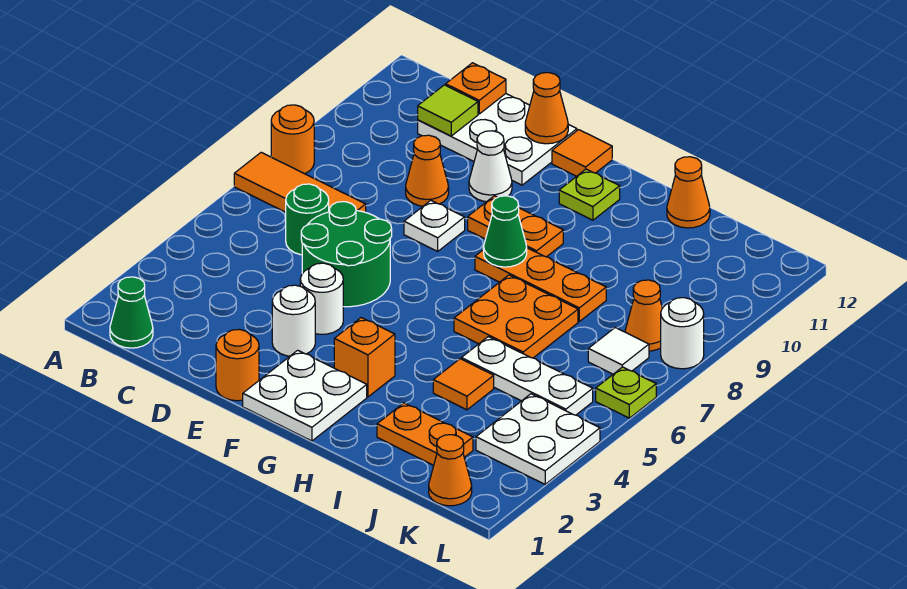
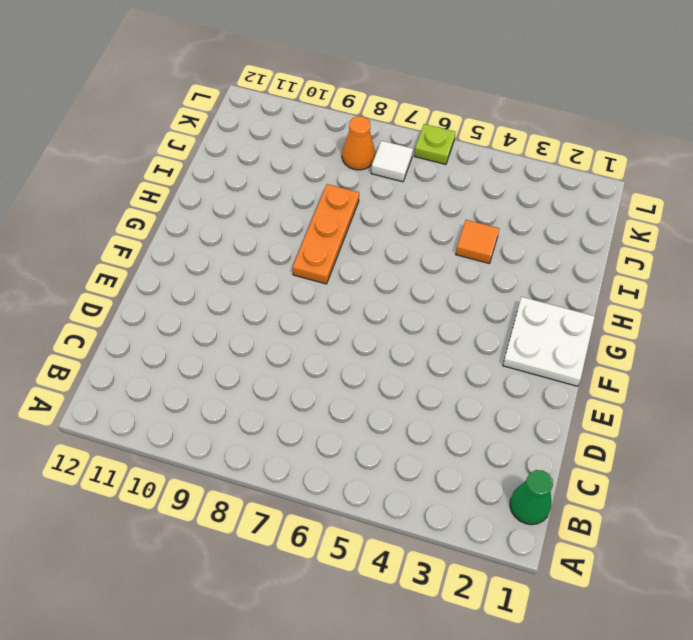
none -> orange 1x3 tile [234,152,366,212]
none -> orange 1x1 round brick [271,105,314,174]
none -> green 1x1 round brick [286,184,329,255]
none -> white 2x3 plate [418,94,577,185]

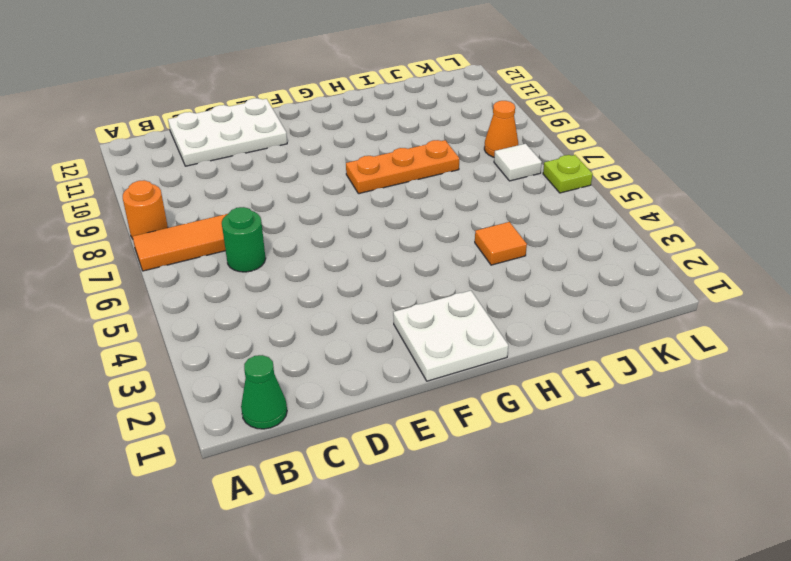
none -> green 2x2 round brick [301,202,392,307]
none -> orange 1x1 cone [406,135,449,206]
none -> orange 1x1 round brick [216,329,259,401]
none -> white 1x1 round brick [272,285,315,356]

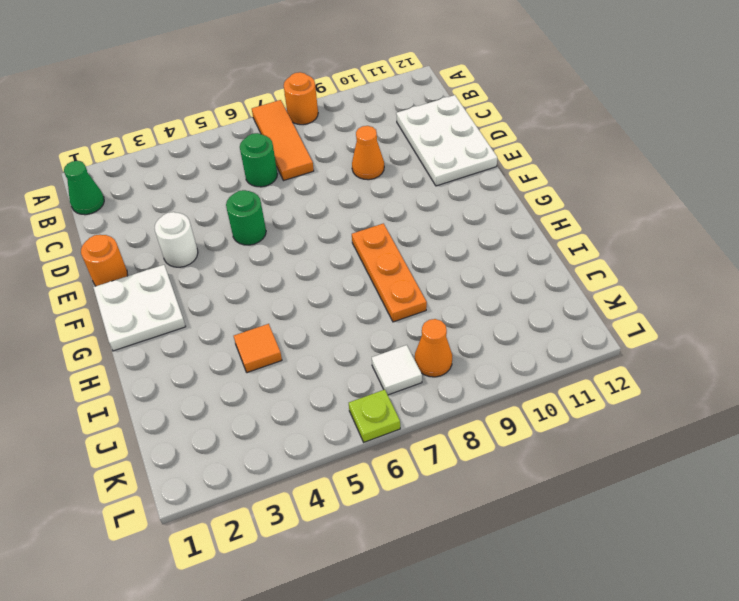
green 1x1 round brick [226,190,266,245] -> green 2x2 round brick [301,202,392,307]
none -> white 1x1 round brick [300,263,343,334]
none -> white 1x1 plate [404,201,465,251]
none -> white 1x1 cone [469,131,512,202]
none -> orange 1x2 plate [468,196,563,257]

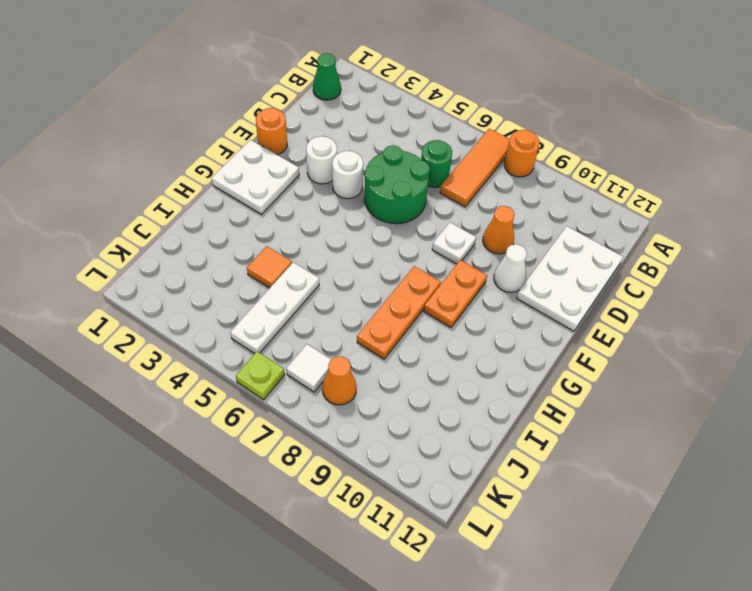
none -> orange 1x1 tile [552,130,612,176]
none -> orange 1x1 brick [334,318,395,397]
none -> lime 1x1 plate [559,169,620,220]
none -> orange 2x2 plate [454,275,578,358]

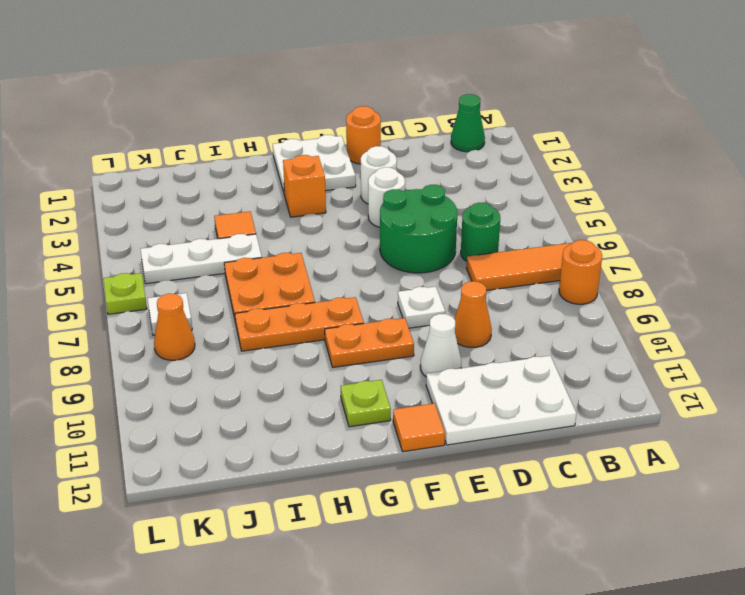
none -> orange 1x2 plate [377,403,473,465]
none -> orange 1x1 cone [667,157,710,228]
none -> orange 1x1 cone [429,435,472,506]
none -> white 2x2 plate [476,394,600,484]

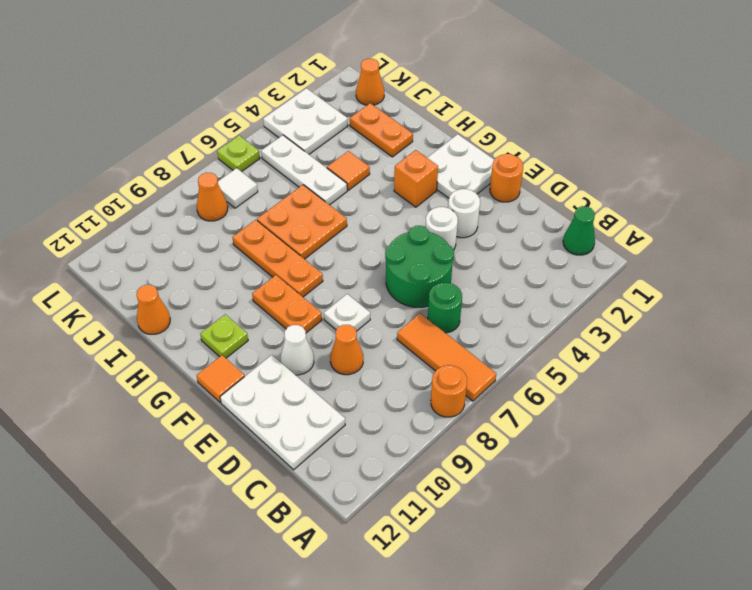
none -> white 1x1 round brick [661,298,704,369]
none -> lime 1x1 tile [418,85,478,136]
none -> orange 1x1 plate [446,63,506,114]
none -> orange 1x1 cone [525,73,568,144]

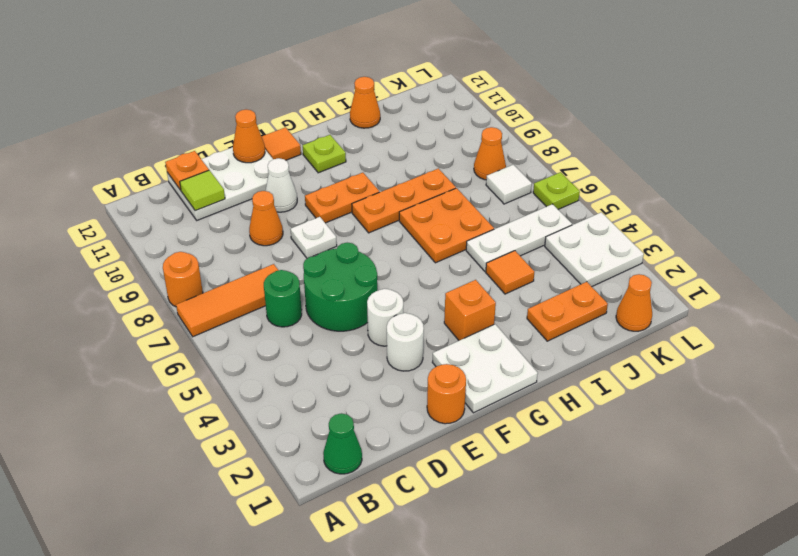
none -> white 1x1 round brick [661,298,704,369]
none -> green 1x1 cone [484,196,527,267]

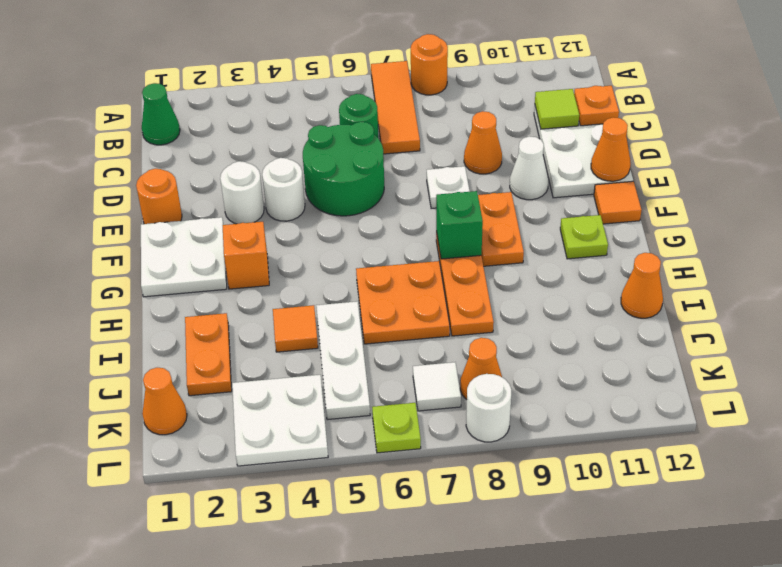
green 1x1 brick [436,191,483,259] -> green 1x1 cone [484,196,527,267]

